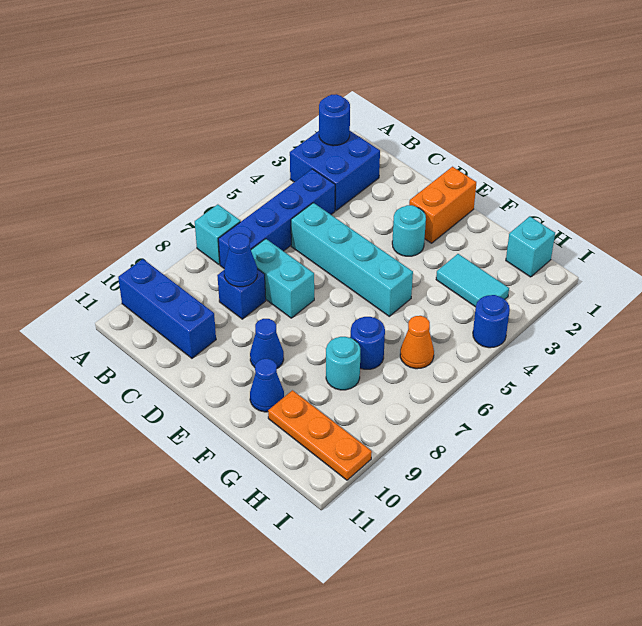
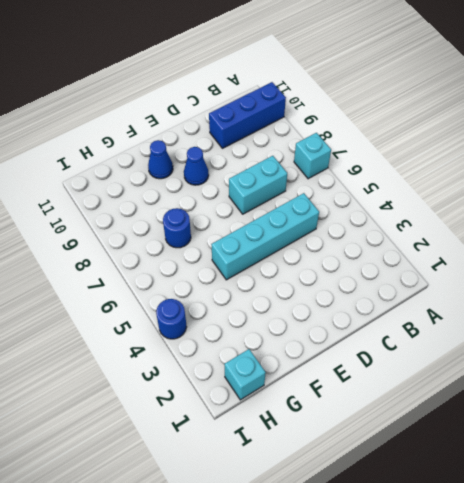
none -> blue 2x2 brick [290,131,380,211]
none -> blue 1x4 brick [218,169,335,268]
none -> blue 1x1 brick [217,269,266,319]

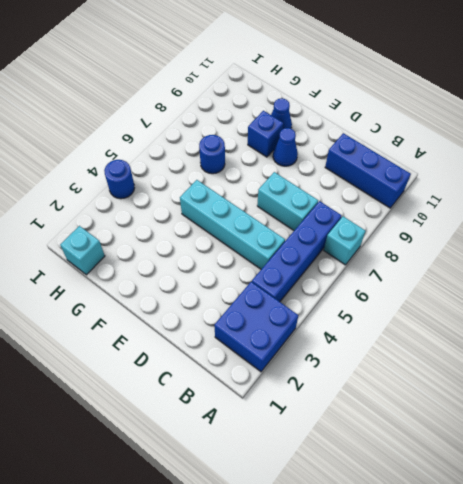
blue 1x1 brick [248,111,283,157] -> blue 1x1 brick moved to [217,269,266,319]
none -> orange 1x2 brick [409,167,476,243]
none -> cyan 1x1 round brick [392,205,426,256]
none -> cyan 1x2 tile [436,254,509,307]

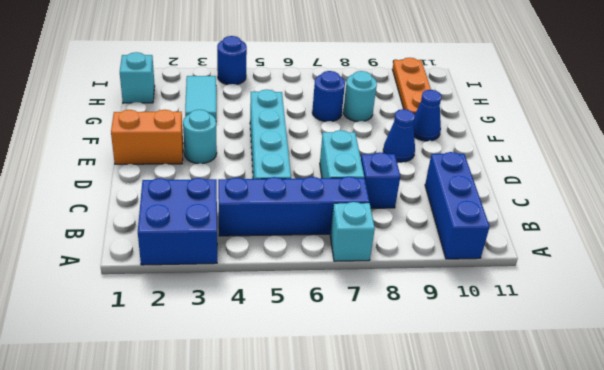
none -> orange 1x1 cone [400,316,434,369]
none -> blue 1x1 round brick [319,94,350,146]
none -> blue 1x1 cone [224,233,257,287]

